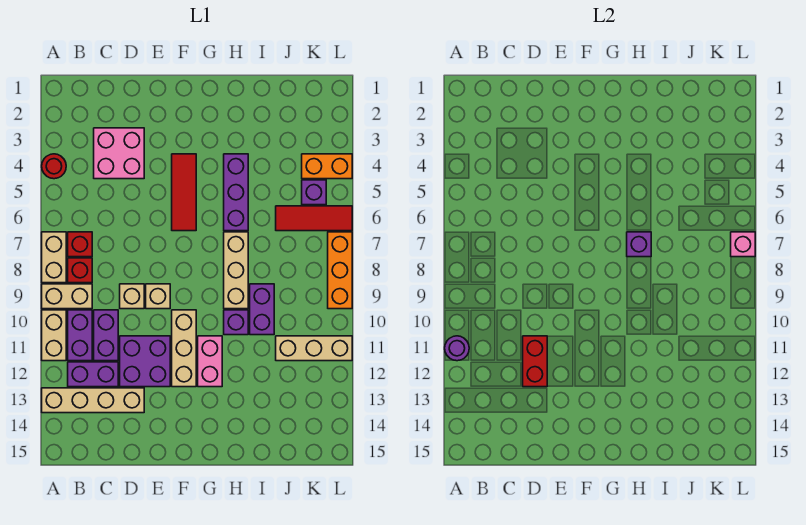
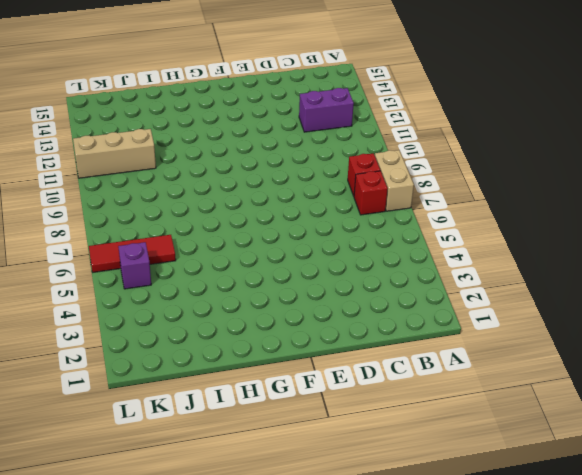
none -> red 1x1 round brick [42,154,66,179]
none -> tan 1x2 brick [42,284,92,309]
none -> tan 1x2 brick [42,310,66,361]
none -> tan 1x4 brick [42,388,144,413]

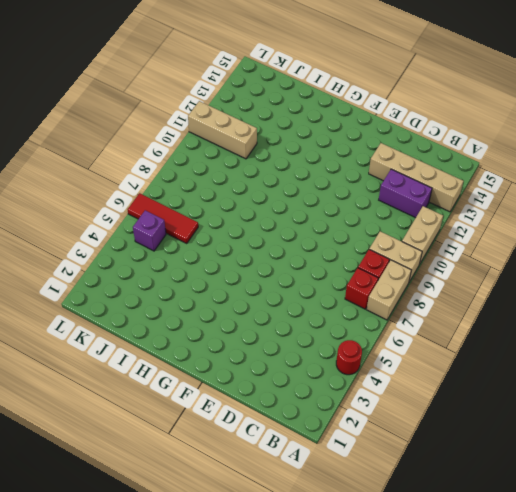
none -> purple 1x2 brick [68,310,92,361]
none -> pink 2x2 brick [94,128,144,179]
none -> purple 1x2 brick [94,310,118,361]
none -> tan 1x1 brick [120,284,144,309]

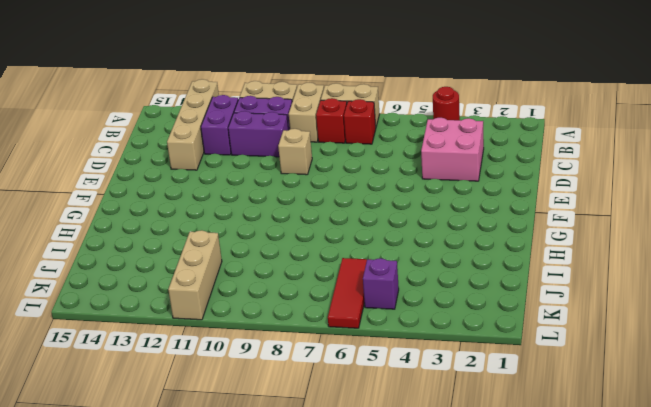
none -> purple 2x2 brick [120,336,170,387]
none -> tan 1x1 brick [146,284,170,309]
none -> red 1x3 tile [172,154,196,231]
none -> tan 1x3 brick [172,310,196,387]

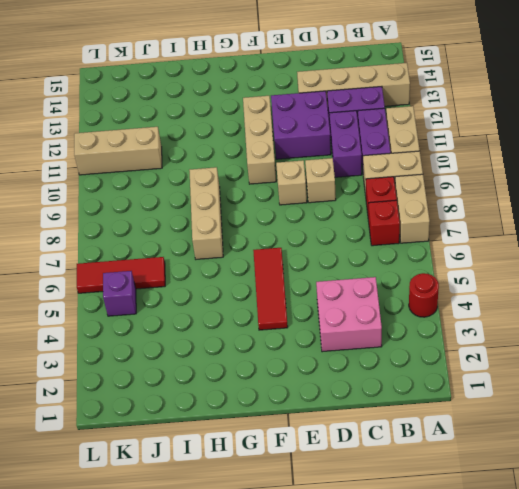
none -> pink 1x2 brick [198,336,222,387]
none -> purple 1x3 brick [224,154,248,231]
none -> purple 1x1 brick [224,310,248,335]
none -> purple 1x2 brick [250,284,274,335]

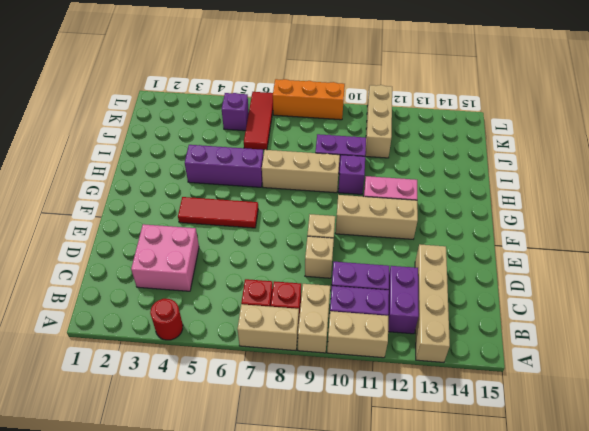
none -> purple 2x2 brick [120,336,170,387]
none -> orange 1x2 brick [302,154,352,179]
none -> purple 1x1 round brick [445,336,469,361]
none -> red 1x2 brick [523,336,547,387]

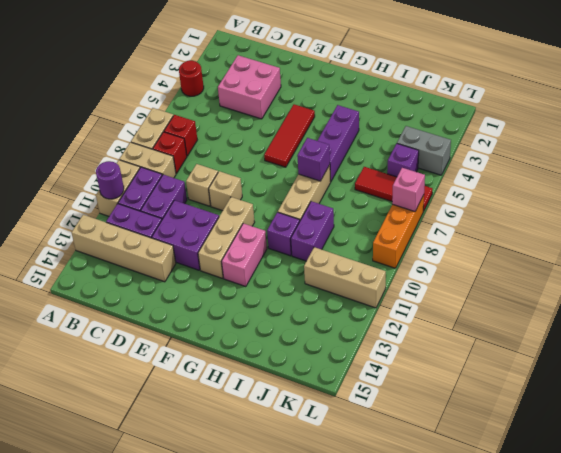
grey 1x2 brick [397,126,451,175] -> orange 1x2 brick [302,154,352,179]
none -> red 1x2 brick [523,336,547,387]

